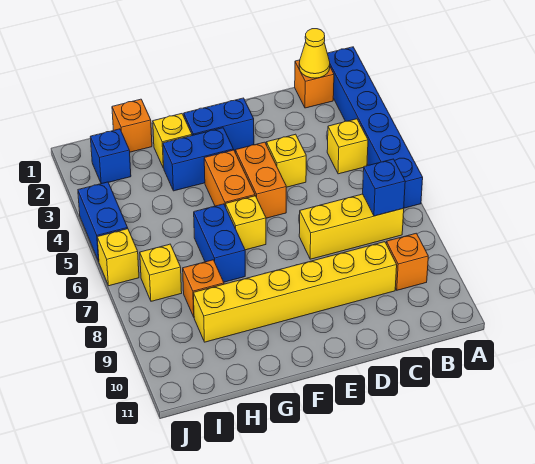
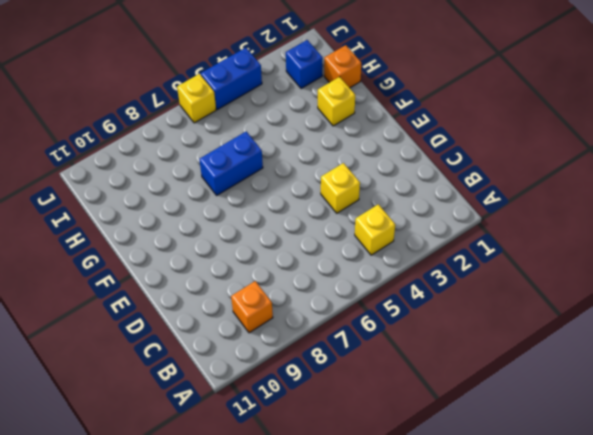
none -> blue 1x6 brick [327,47,423,208]
none -> orange 1x1 brick [295,60,334,108]
none -> yellow 1x3 brick [299,194,404,259]

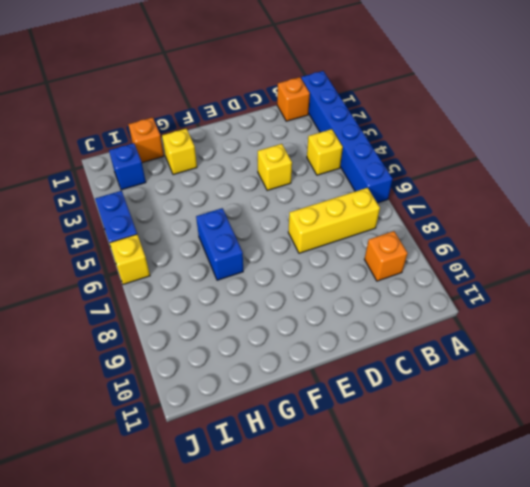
none -> yellow 1x6 brick [193,242,397,342]
none -> blue 1x2 brick [184,98,254,150]
none -> orange 1x2 brick [235,142,286,218]

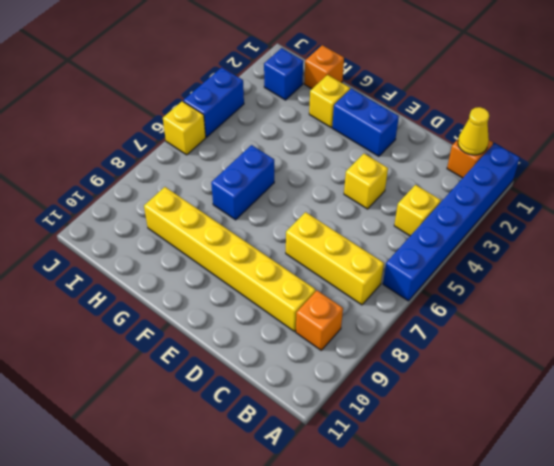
none -> orange 1x2 brick [235,142,286,218]
none -> blue 1x2 brick [163,128,233,191]
none -> orange 1x2 brick [204,150,255,207]

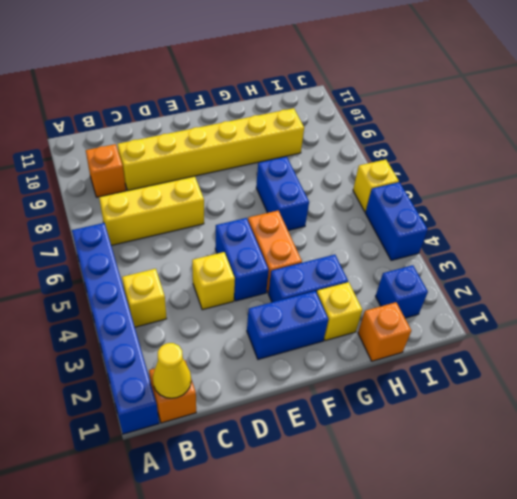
blue 1x2 brick [215,218,269,301] -> orange 1x2 brick [235,142,286,218]
none -> yellow 1x1 brick [225,196,266,250]
none -> orange 1x1 brick [183,260,224,317]
none -> yellow 1x1 brick [140,244,182,301]

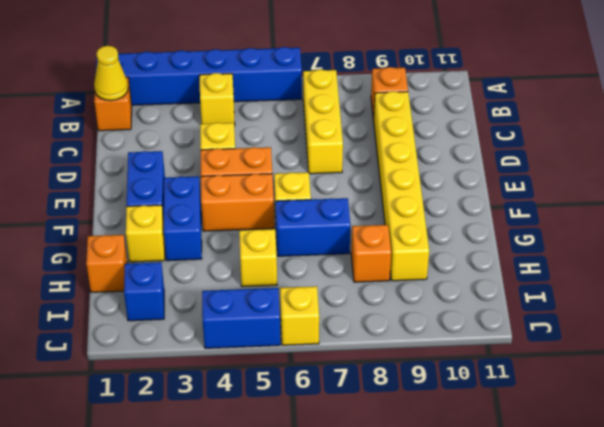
yellow 1x1 brick [239,229,277,287] -> yellow 1x1 brick moved to [140,244,182,301]
none -> blue 1x1 brick [363,159,405,216]

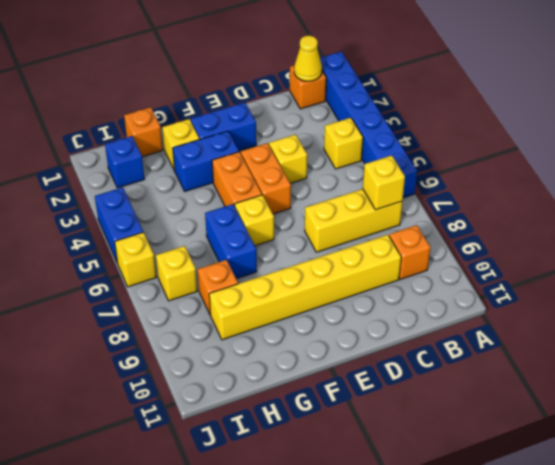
yellow 1x1 brick [363,155,405,210] -> blue 1x1 brick [363,159,405,216]

